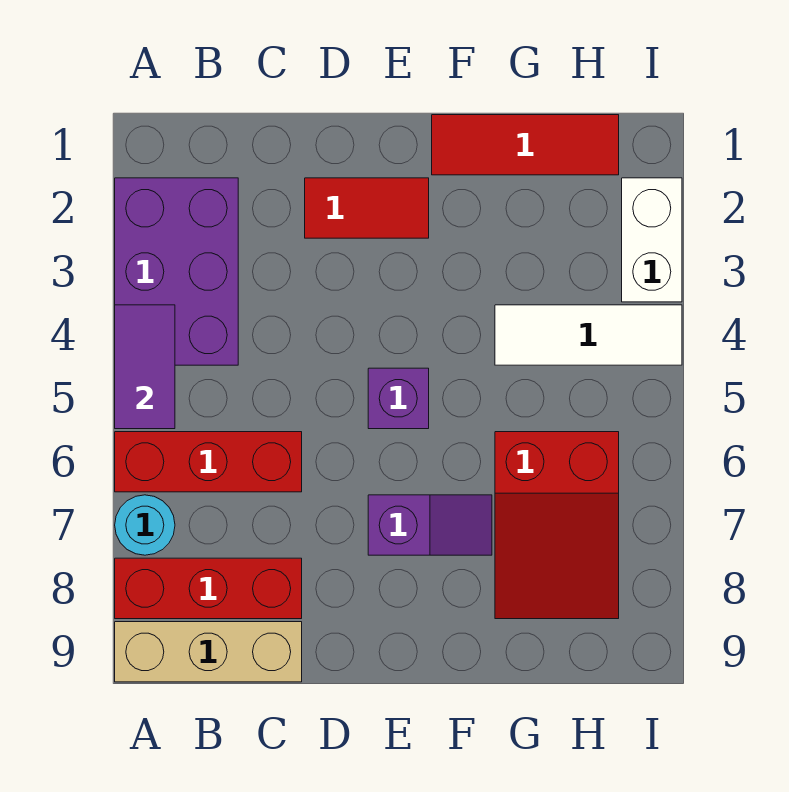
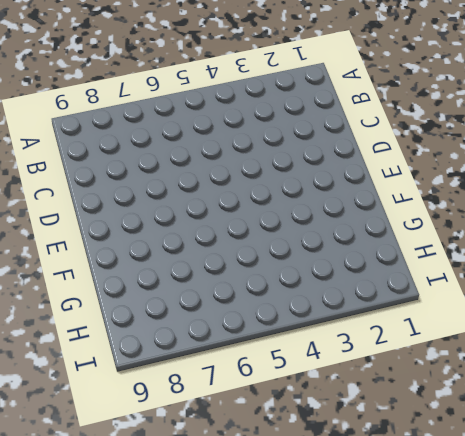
none -> purple 2x3 brick [115,178,238,365]
none -> red 1x3 brick [115,432,302,492]
none -> cyan 1x1 round brick [115,495,175,555]

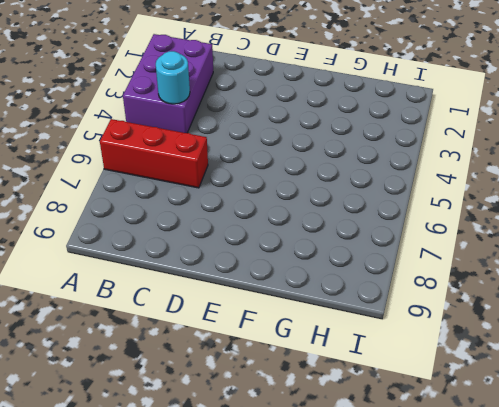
cyan 1x1 round brick [156,51,190,104] -> cyan 1x1 round brick moved to [115,495,175,555]
none -> red 1x3 brick [115,558,302,619]
none -> tan 1x3 brick [115,622,302,682]
none -> red 1x2 tile [305,178,429,238]

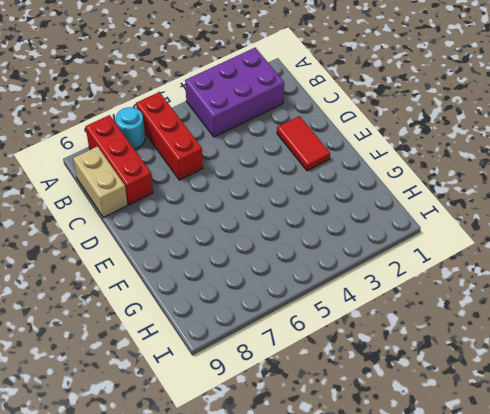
tan 1x2 brick [73,146,128,218] -> tan 1x3 brick [115,622,302,682]
none -> purple 1x1 brick [368,368,429,429]
none -> purple 1x2 slope [368,495,492,555]
none -> red 1x3 tile [432,115,619,175]

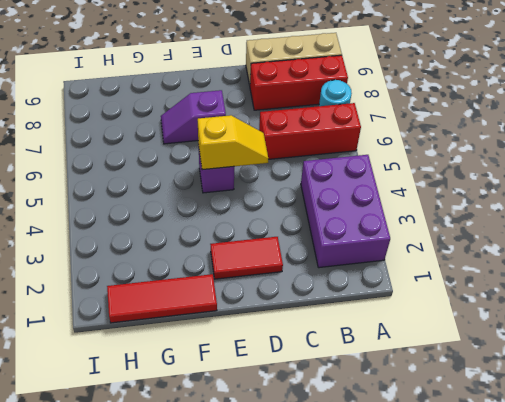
yellow 1x2 slope [198,115,268,170] -> none
none -> white 1x3 tile [495,305,682,365]
none -> red 2x3 slope [495,432,619,619]
none -> white 1x2 brick [622,178,682,302]

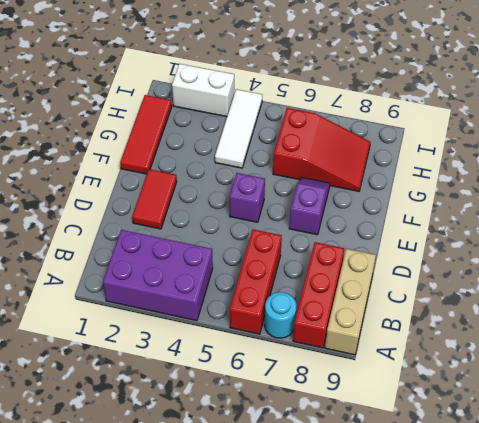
none -> purple 1x2 tile [115,305,175,429]

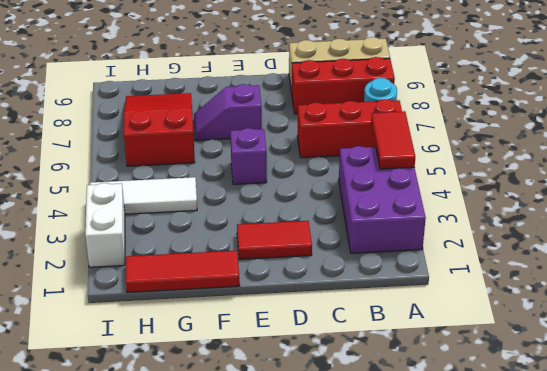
red 1x2 tile [371,111,415,169] -> purple 1x2 tile [115,305,175,429]

